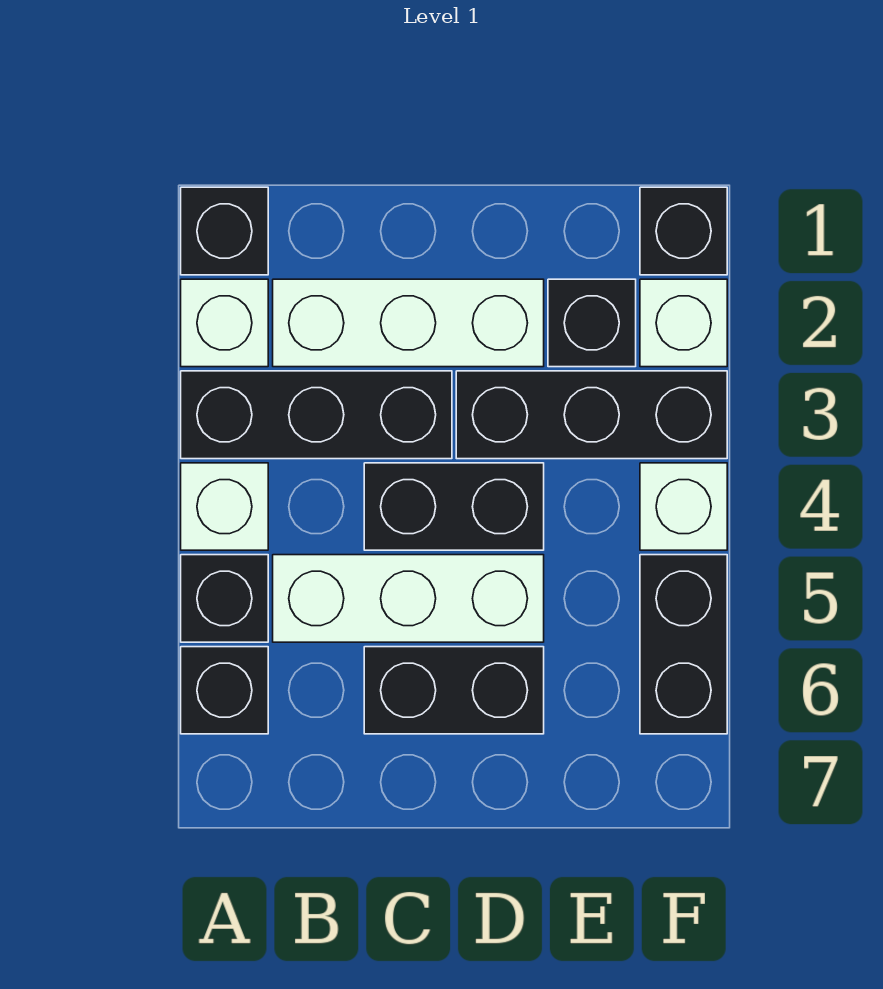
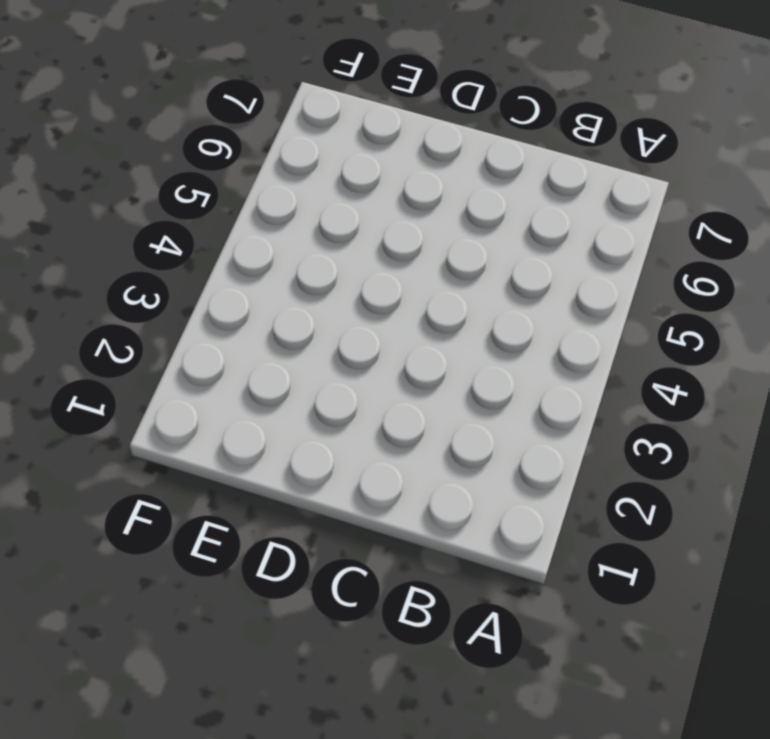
none -> black 1x1 brick [181,187,268,275]
none -> white 1x1 brick [181,279,268,367]
none -> black 1x3 brick [181,371,452,459]

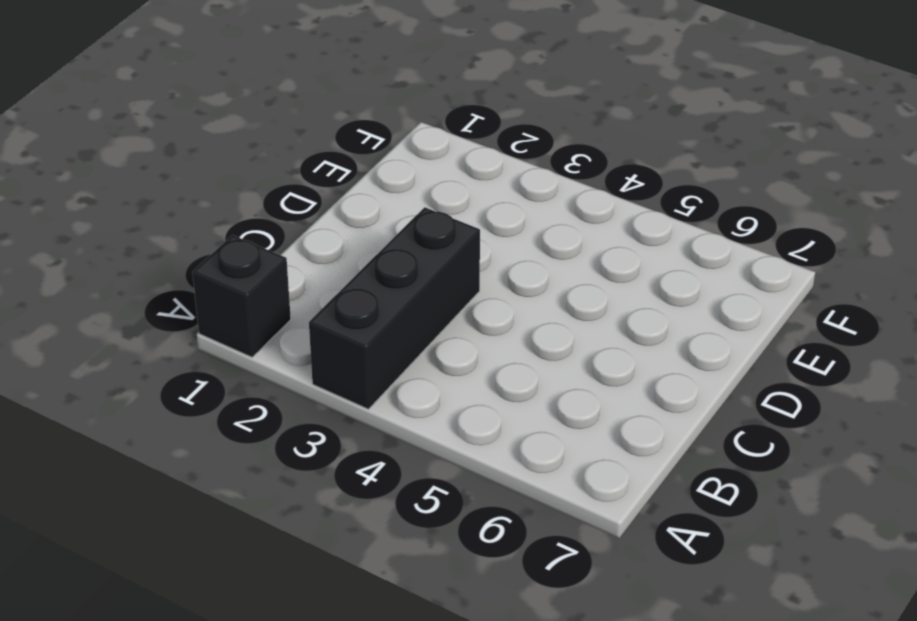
none -> white 1x1 brick [181,279,268,367]
none -> white 1x1 brick [181,463,268,550]
none -> black 1x1 brick [181,555,268,642]

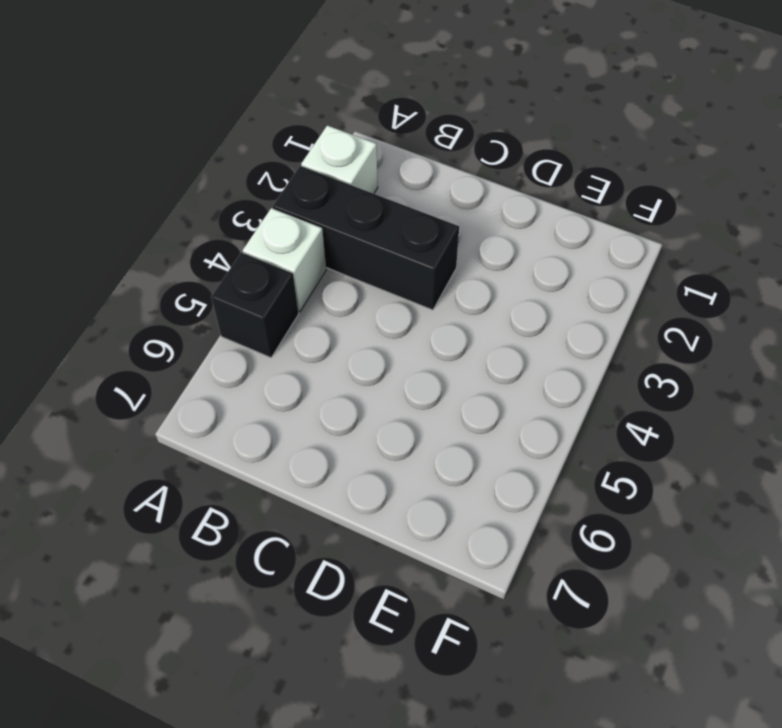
none -> black 1x1 brick [181,187,268,275]
none -> black 1x1 brick [181,647,268,734]
none -> white 1x3 brick [273,279,544,367]

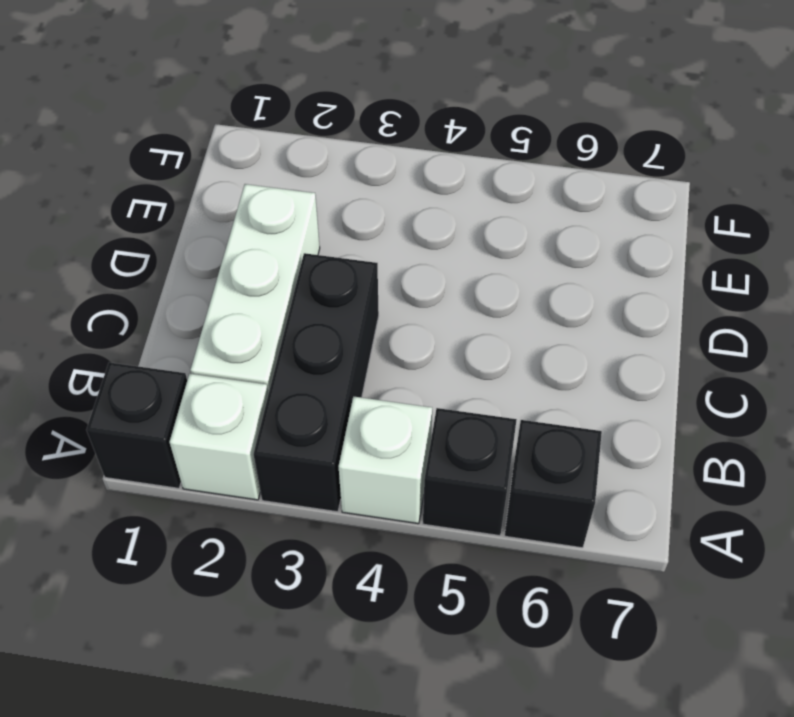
none -> white 1x3 brick [273,555,544,642]
none -> black 1x2 brick [364,463,544,550]
none -> black 1x2 brick [364,647,544,734]

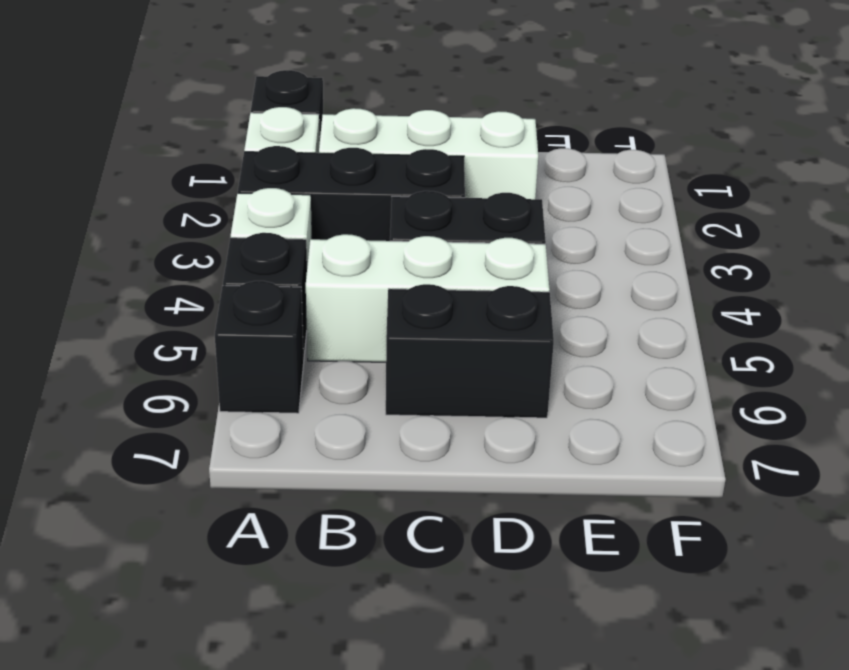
none -> black 1x3 brick [456,371,727,459]
none -> black 1x1 brick [548,279,636,367]
none -> black 1x1 brick [640,187,727,275]

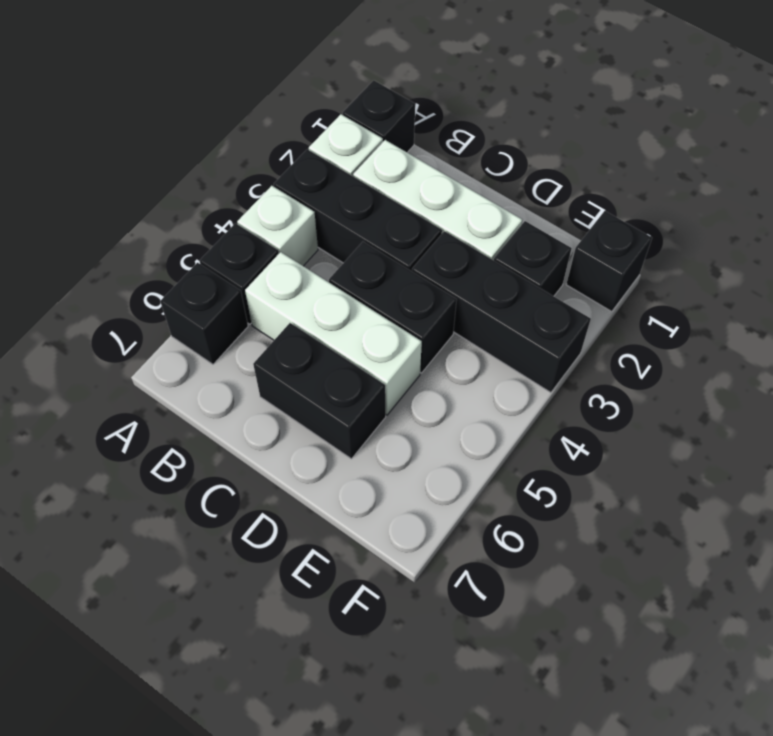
none -> white 1x1 brick [640,279,727,367]
none -> white 1x1 brick [640,463,727,550]
none -> black 1x2 brick [640,555,727,734]

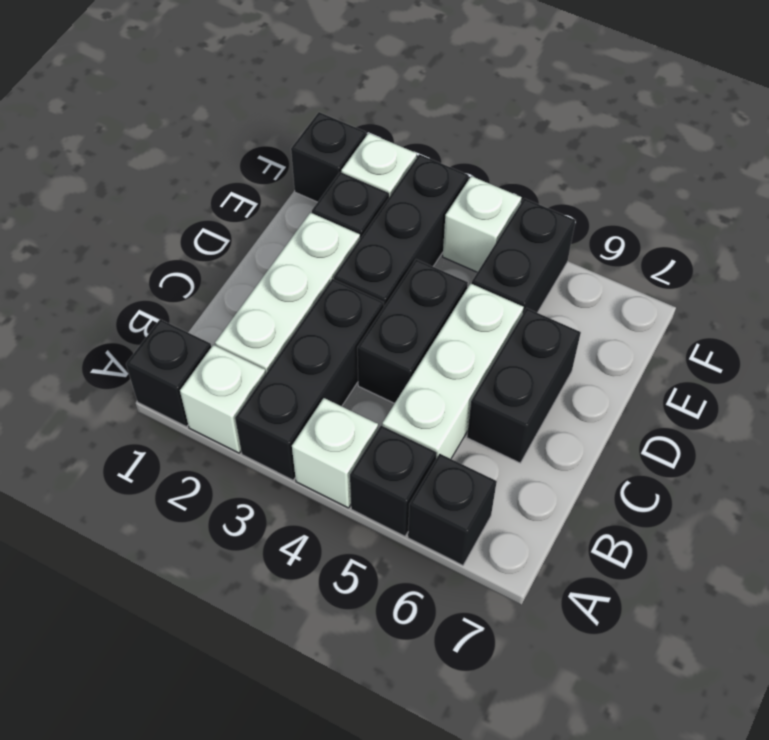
black 1x2 brick [472,198,576,313] -> black 1x2 brick turned to [640,555,727,734]

